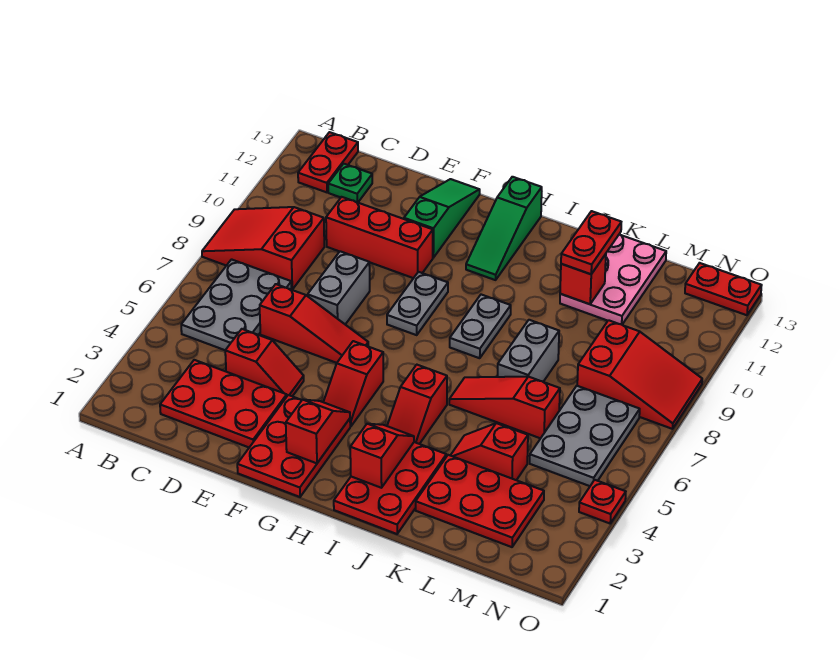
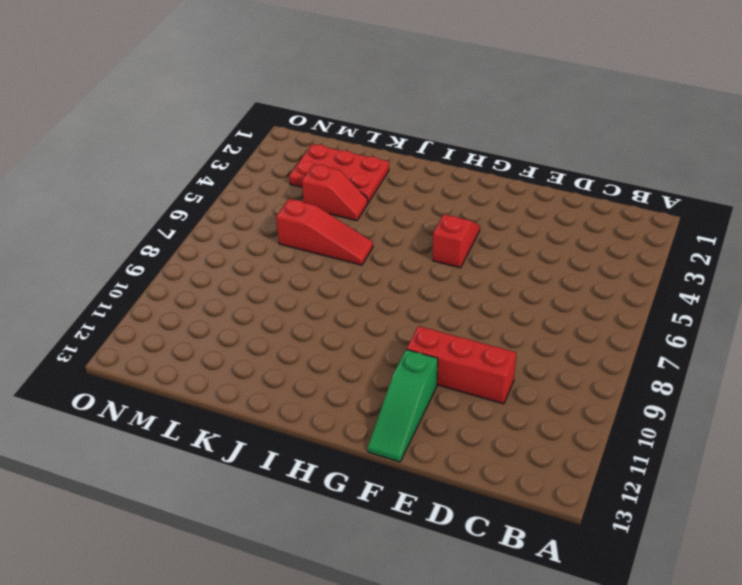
none -> red 2x3 slope [202,207,324,289]
none -> grey 2x3 plate [181,259,292,350]
none -> red 1x2 plate [298,132,358,192]
none -> red 2x3 plate [160,360,287,447]

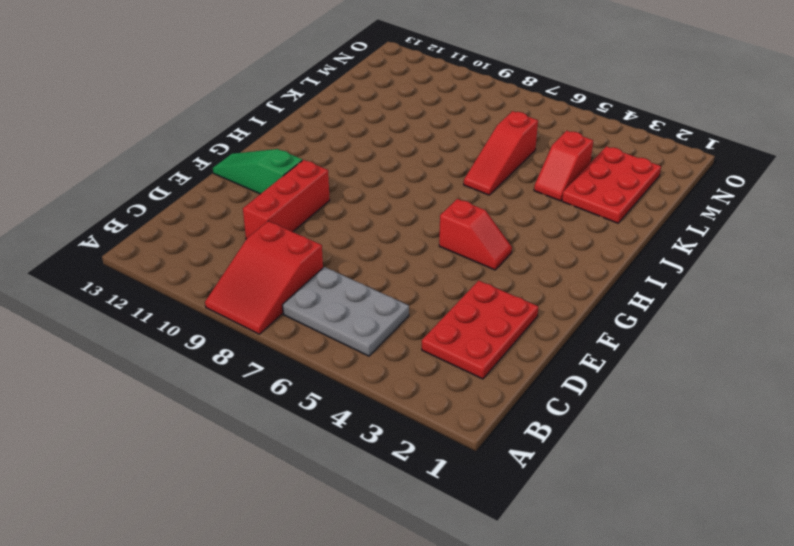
none -> red 1x2 plate [298,132,358,192]
none -> green 1x1 plate [328,164,372,202]
none -> red 1x2 slope [225,329,304,396]
none -> red 1x3 slope [260,284,368,363]

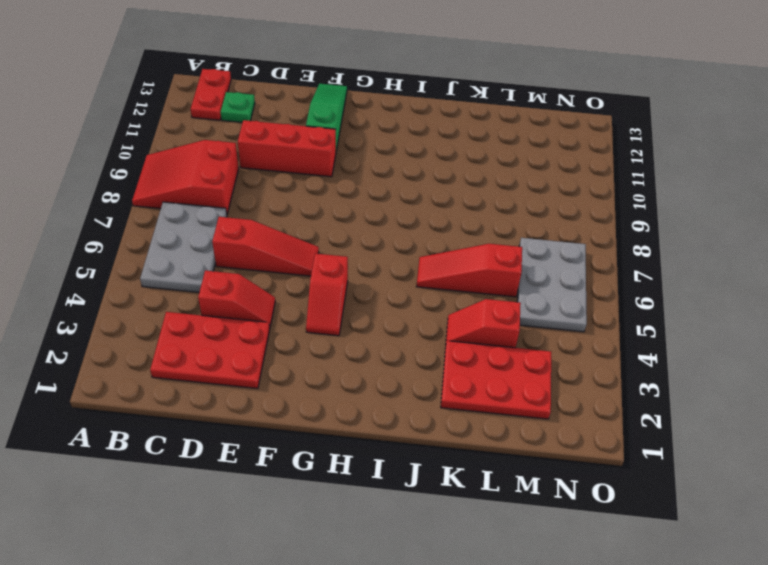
none -> grey 1x2 brick [308,251,370,324]
none -> red 2x3 plate [237,395,350,497]
none -> grey 1x2 plate [387,272,448,335]
none -> green 1x3 slope [466,177,542,280]

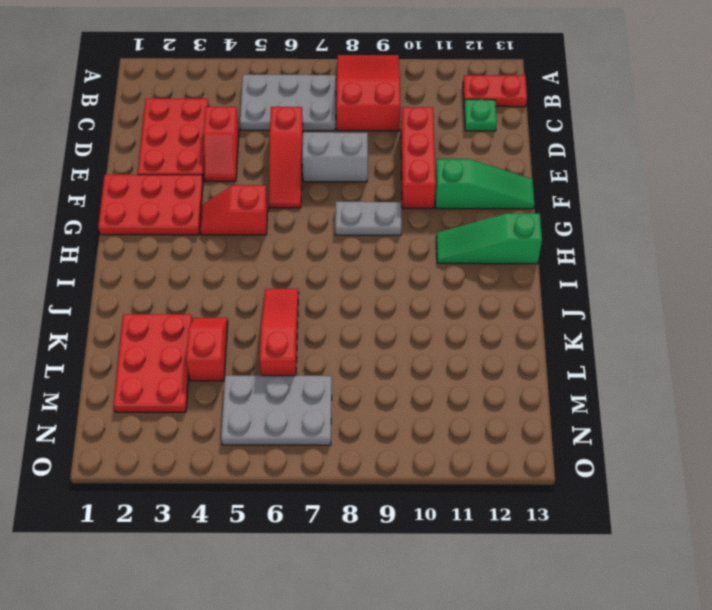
none -> red 2x3 plate [334,442,446,534]
none -> red 1x2 slope [387,365,447,444]
none -> grey 1x2 plate [450,295,511,358]
none -> grey 1x2 brick [497,320,559,382]

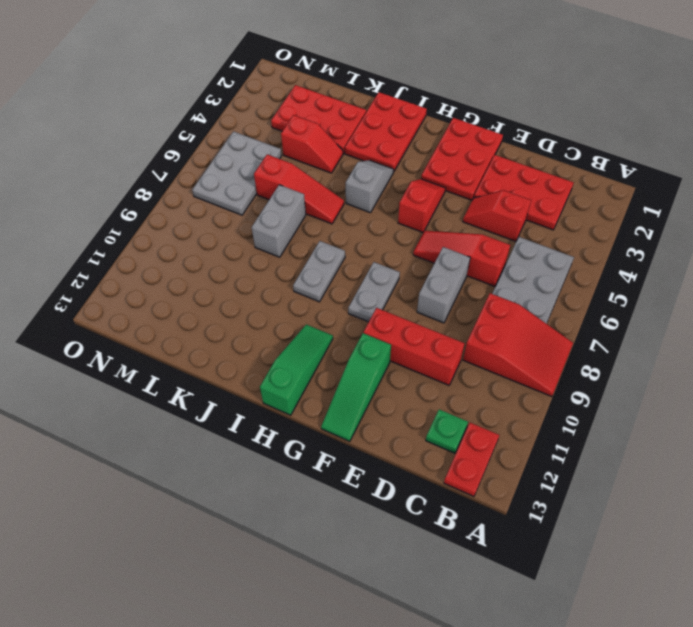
grey 1x2 slope [346,160,394,213] -> red 1x2 slope [387,365,447,444]
none -> pink 2x3 plate [560,234,666,324]
none -> red 2x3 slope [577,320,702,429]
none -> red 1x2 plate [685,263,762,315]
none -> red 1x1 plate [579,480,626,523]

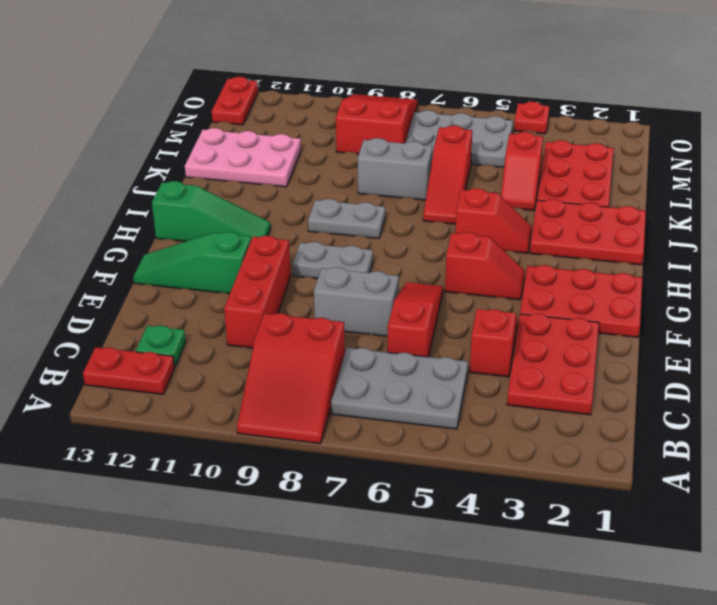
none -> red 1x2 slope [286,400,350,463]
none -> red 1x2 slope [350,424,414,488]
none -> red 1x1 brick [560,254,606,304]
none -> red 1x2 plate [561,211,621,274]

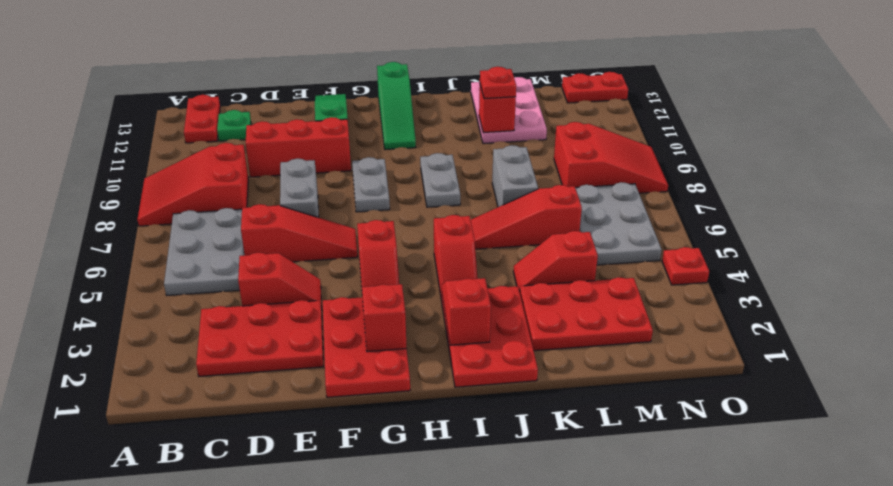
red 1x1 plate [480,67,516,99] -> red 1x2 plate [561,211,621,274]

